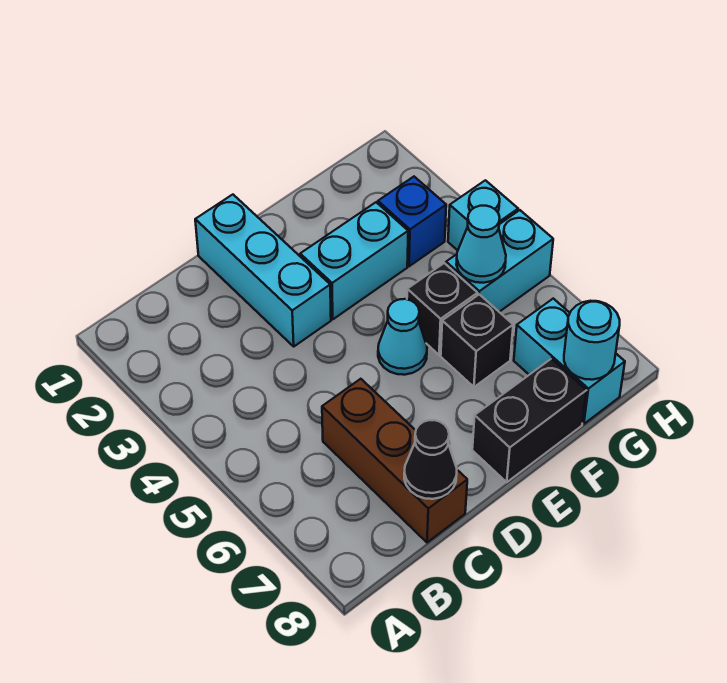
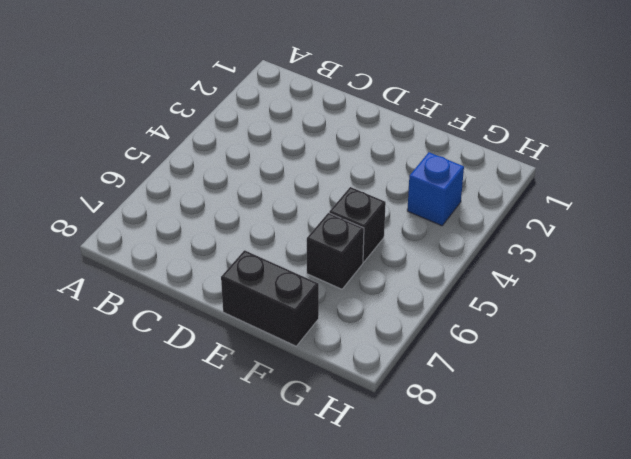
none -> brown 1x3 brick [322,379,467,542]
none -> cyan 1x3 brick [195,195,331,346]
none -> cyan 1x2 brick [300,202,408,319]

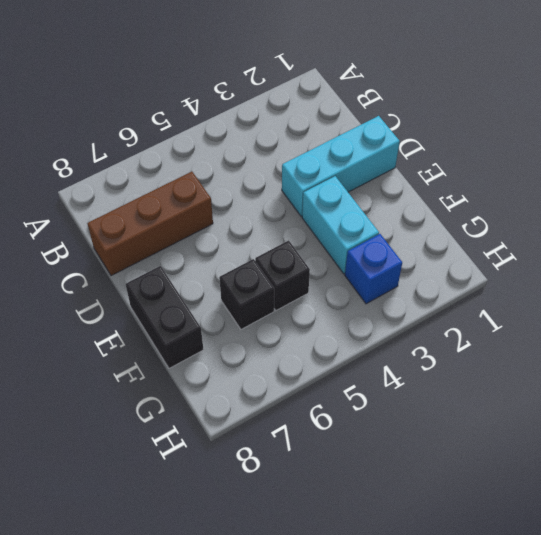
none -> cyan 1x1 cone [378,299,427,375]
none -> cyan 1x2 brick [446,210,553,312]
none -> cyan 1x2 brick [514,299,625,424]

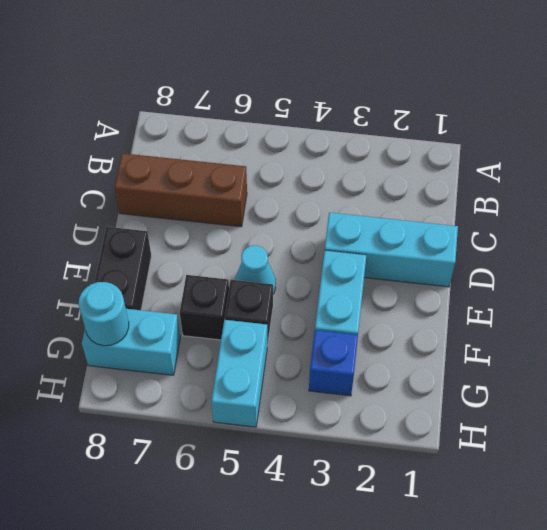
none -> cyan 1x1 brick [448,180,518,250]
none -> black 1x1 cone [404,420,457,499]
none -> cyan 1x1 cone [456,206,506,283]

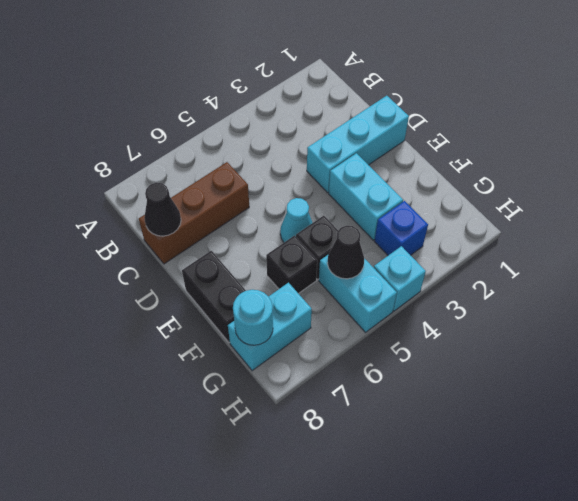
black 1x1 cone [327,225,364,279] -> cyan 1x1 cone [456,206,506,283]

